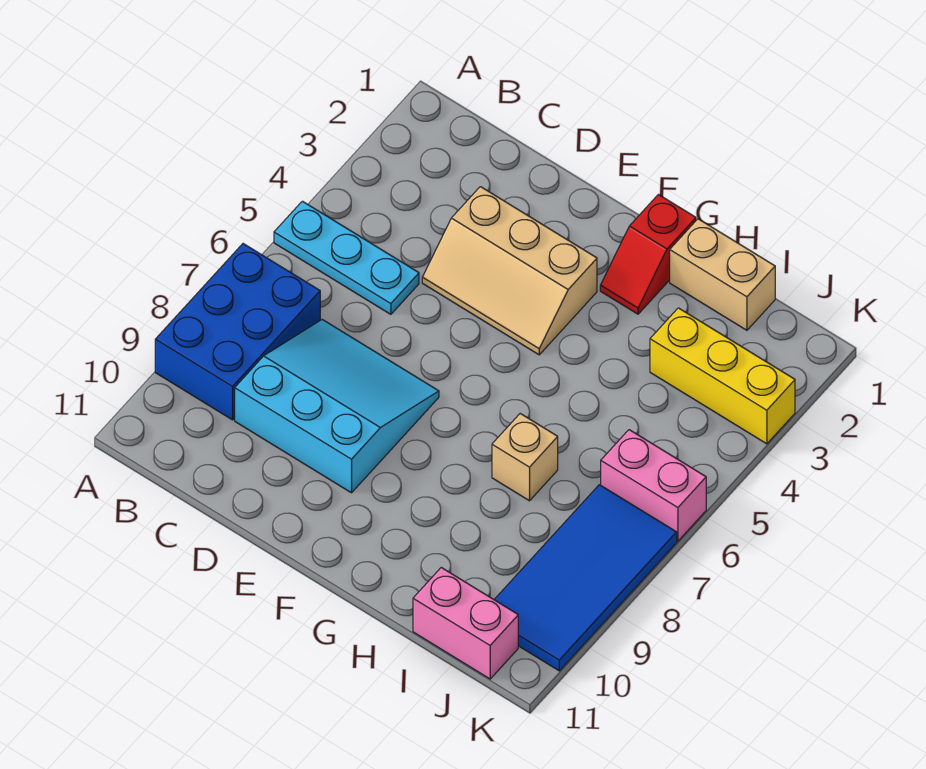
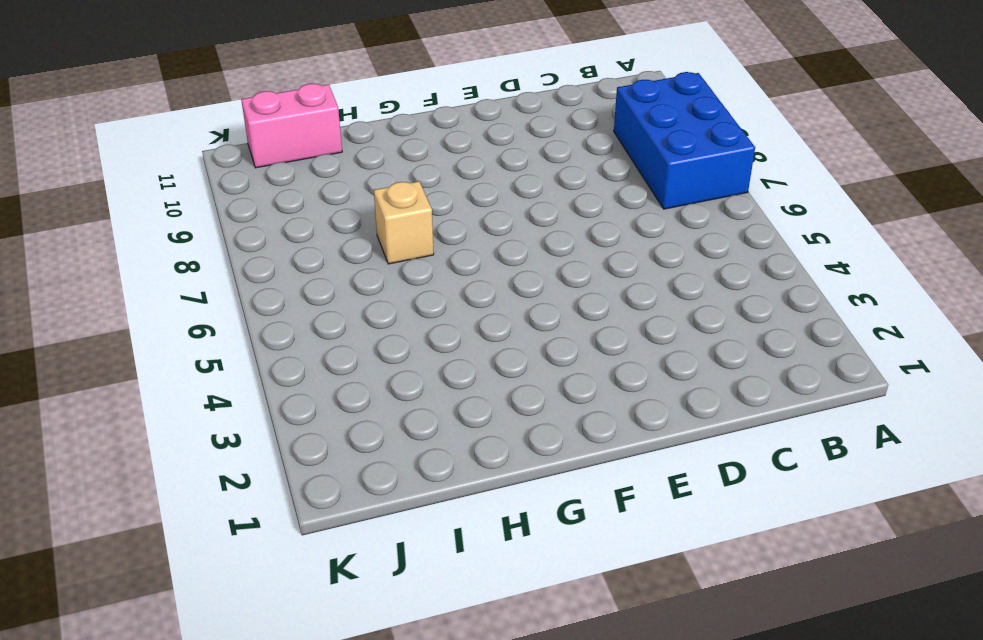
none -> cyan 1x3 plate [274,201,419,314]
none -> cyan 3x3 slope [235,320,439,493]

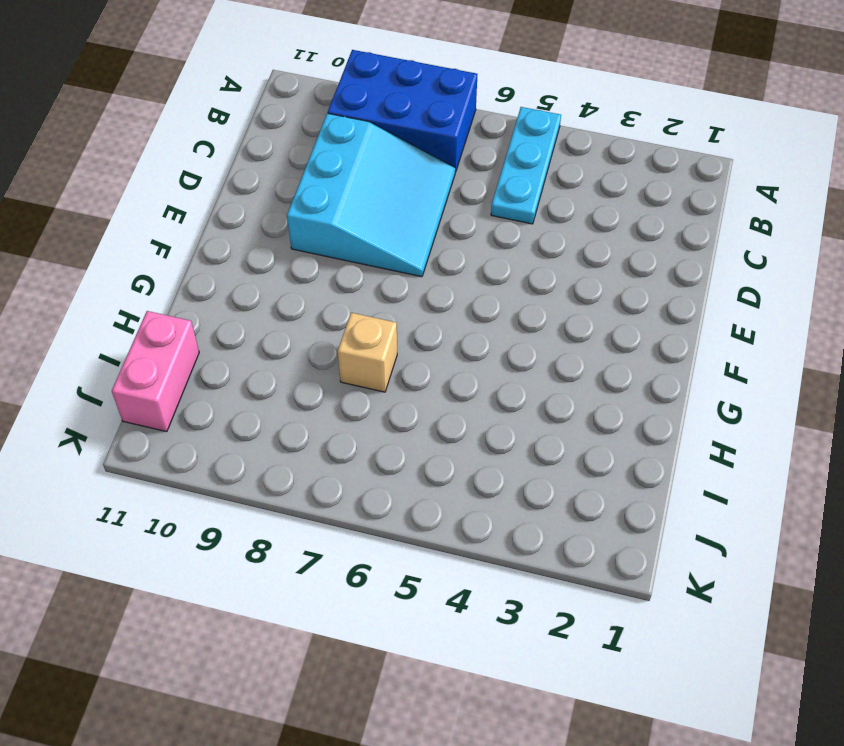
none -> tan 2x3 slope [422,187,597,355]
none -> red 1x2 slope [600,195,696,314]

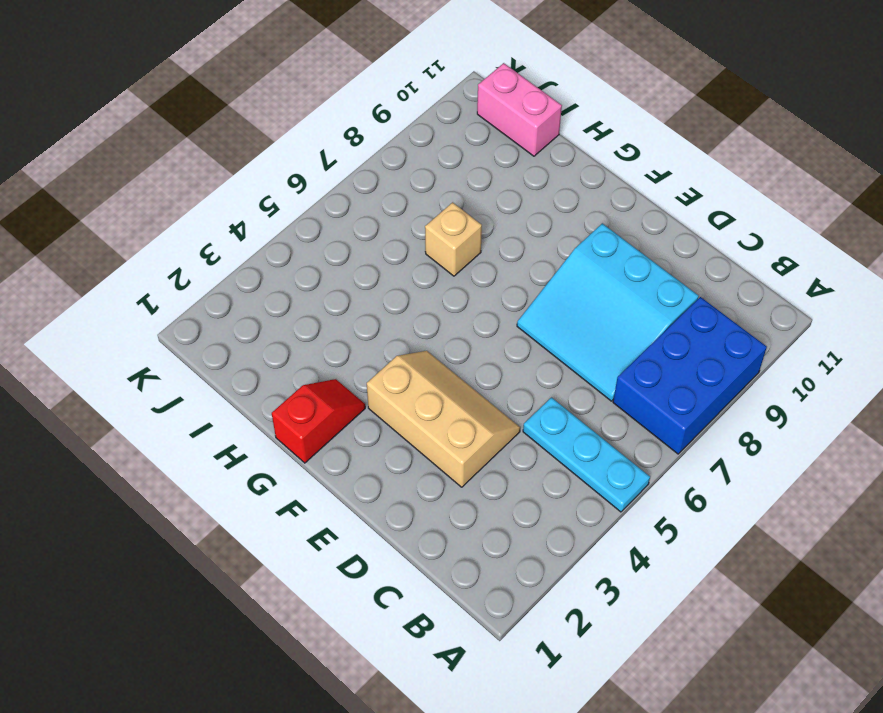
none -> tan 1x2 brick [670,219,775,330]
none -> yellow 1x3 brick [650,308,795,444]

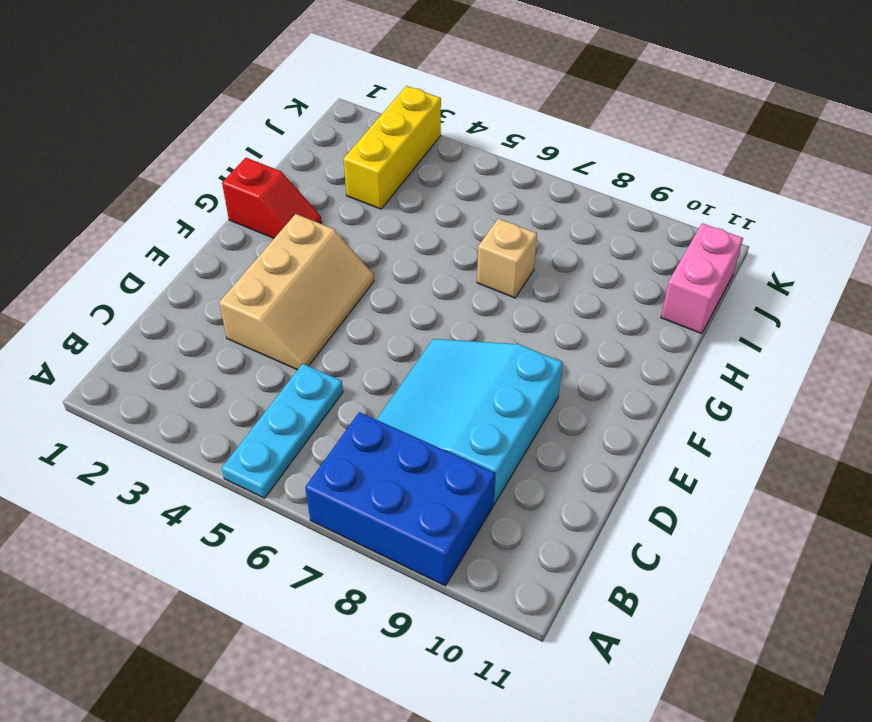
none -> tan 1x2 brick [670,219,775,330]
none -> pink 1x2 brick [601,430,706,541]

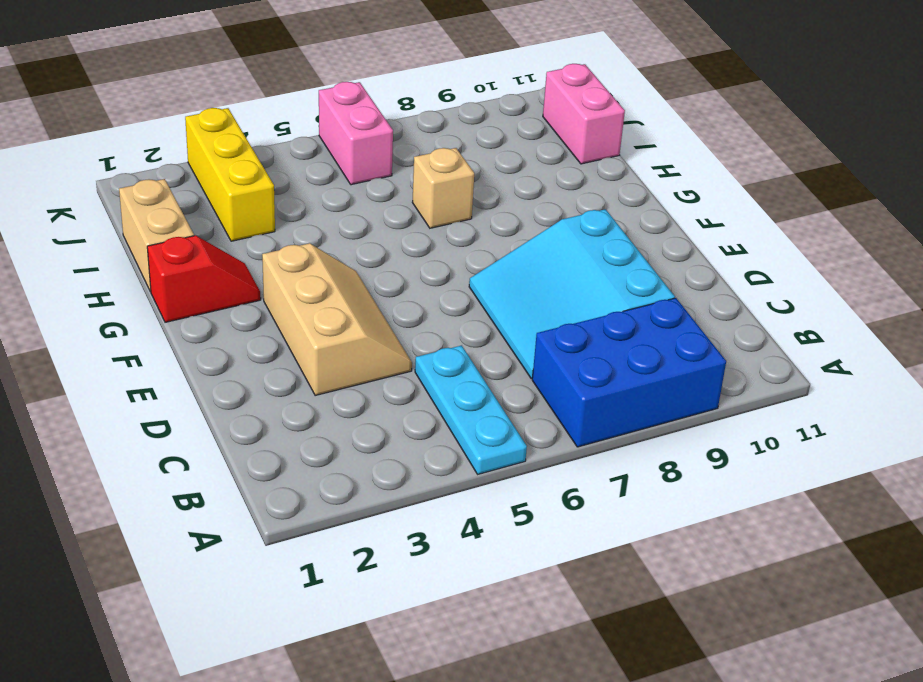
none -> blue 2x4 tile [494,485,677,671]

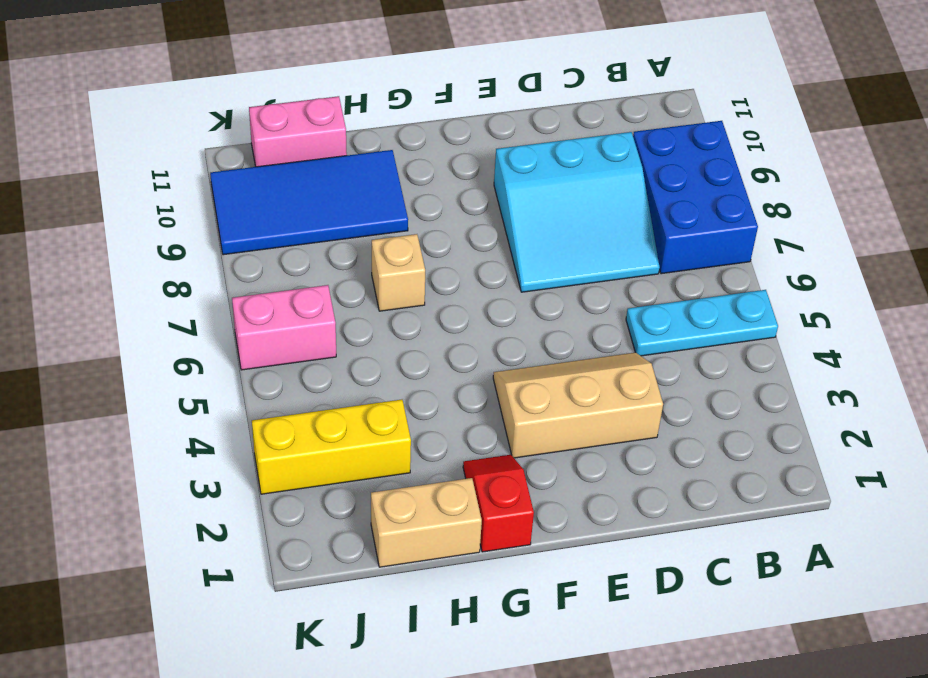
blue 2x4 tile [210,150,408,255] -> blue 2x4 tile turned to [494,485,677,671]

